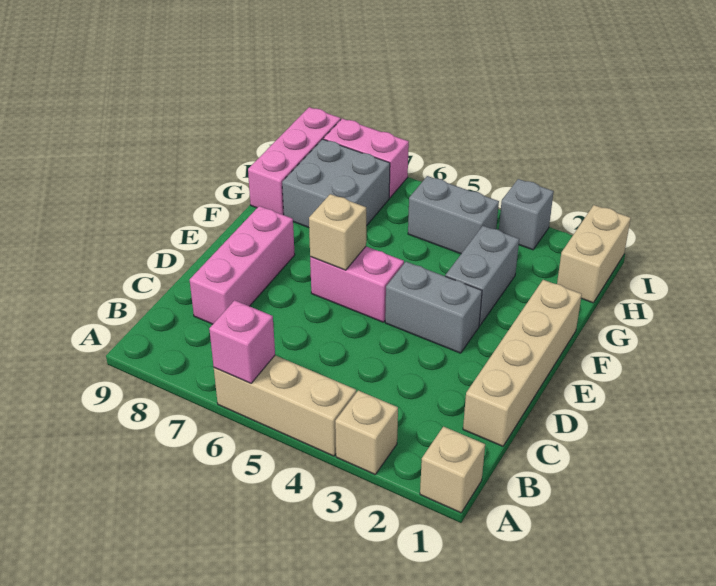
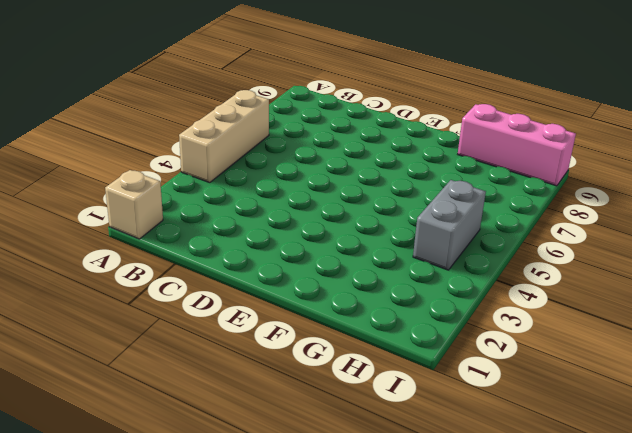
none -> tan 1x1 brick [335,391,398,474]
none -> tan 1x4 brick [463,280,582,446]
none -> pink 1x3 brick [190,206,295,324]

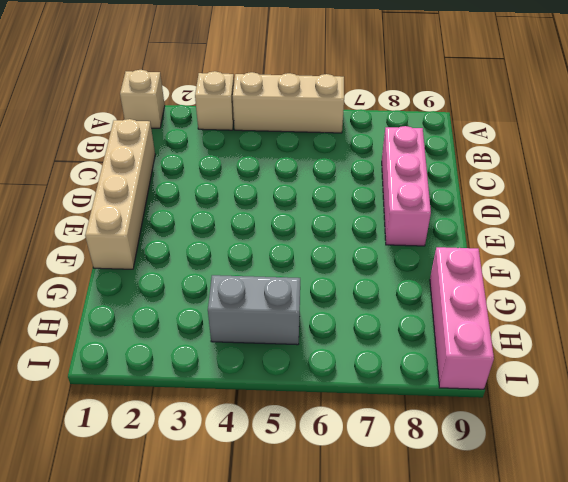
none -> grey 1x2 brick [385,262,482,353]
none -> pink 1x2 brick [310,247,404,322]
none -> grey 1x2 brick [445,226,519,326]

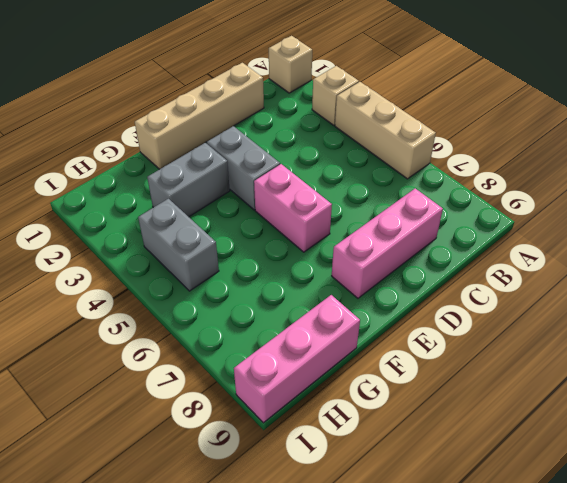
none -> grey 2x2 brick [282,139,390,228]
none -> tan 1x2 brick [557,205,631,303]
none -> grey 1x1 brick [499,179,554,250]

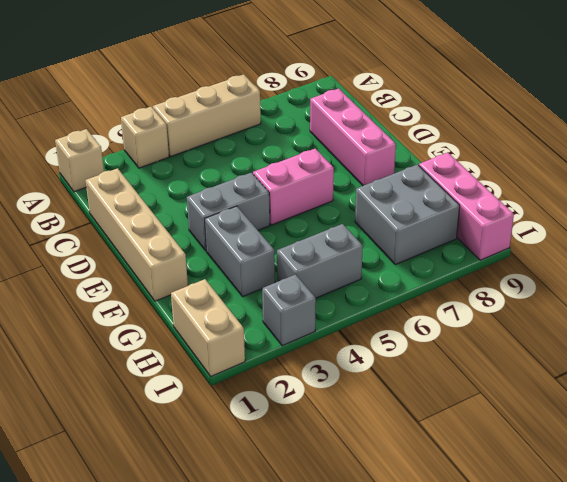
none -> pink 1x2 brick [324,118,409,198]
none -> pink 1x1 brick [209,300,275,383]
none -> tan 1x1 brick [309,194,366,270]

